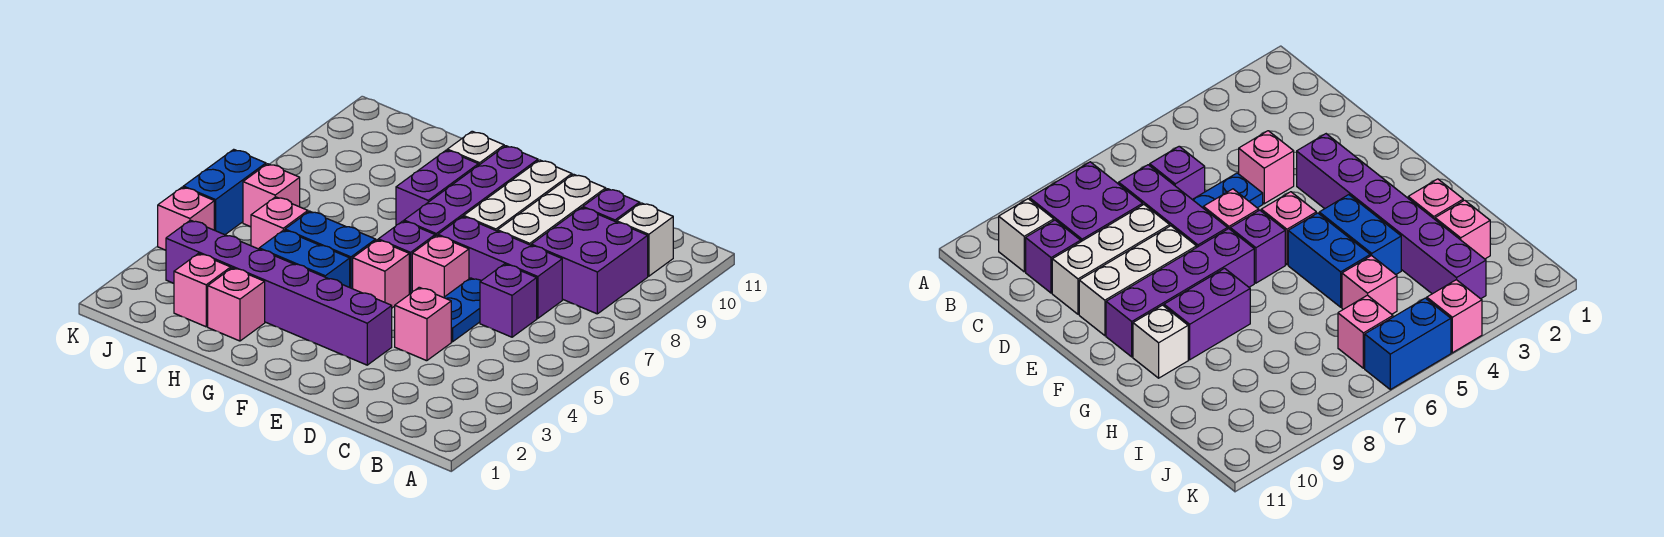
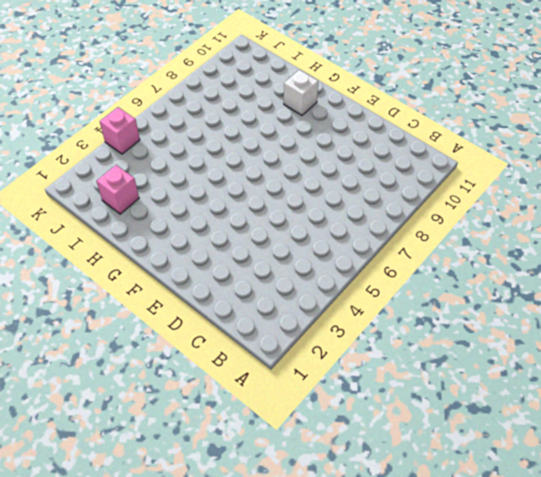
none -> purple 2x2 brick [531,207,648,314]
none -> white 1x1 brick [617,203,673,276]
none -> purple 1x1 brick [480,264,537,337]

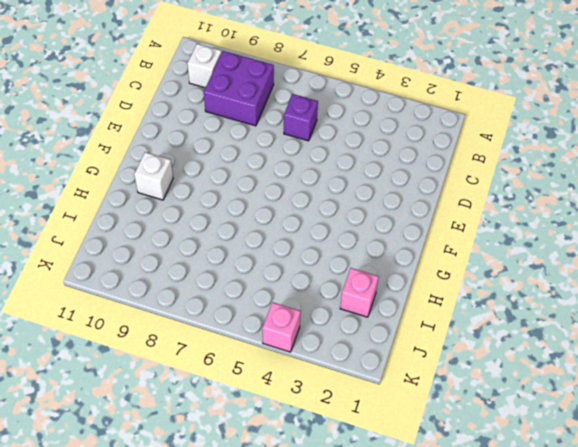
none -> purple 1x3 brick [438,217,562,318]
none -> purple 1x1 brick [583,189,640,222]
none -> pink 1x1 brick [395,287,451,361]

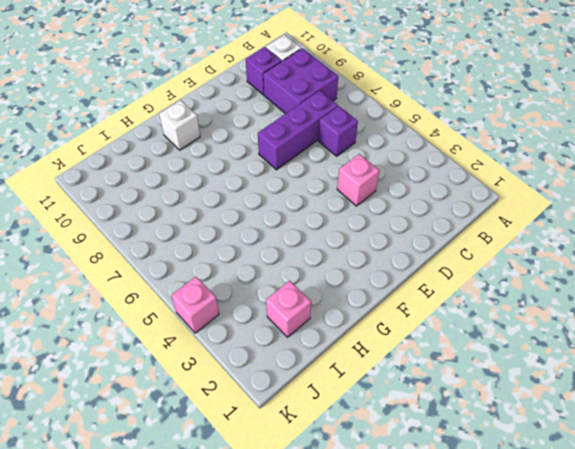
none -> blue 1x2 plate [444,278,482,342]
none -> white 1x3 brick [498,174,606,245]
none -> purple 1x6 brick [166,220,392,365]

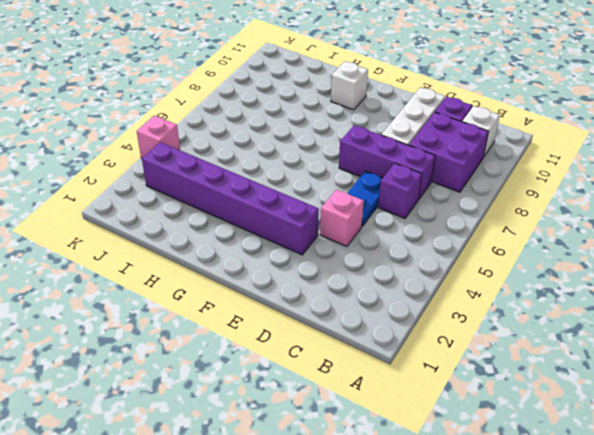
none -> pink 1x1 brick [412,235,469,298]
none -> white 1x3 brick [464,160,572,231]
none -> pink 1x1 brick [353,240,409,308]

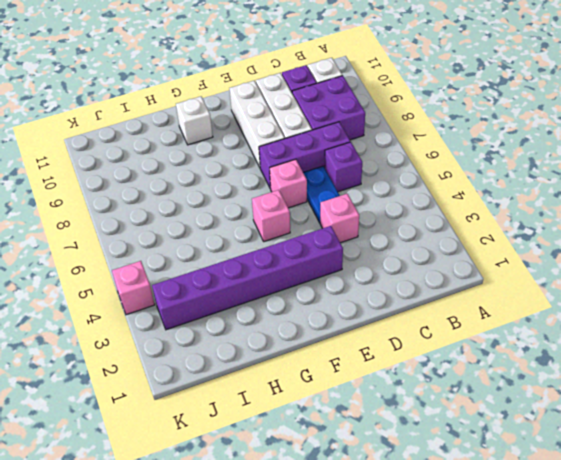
none -> purple 1x1 brick [378,221,435,294]
none -> purple 1x4 brick [404,146,538,236]
none -> blue 1x2 brick [259,230,350,287]

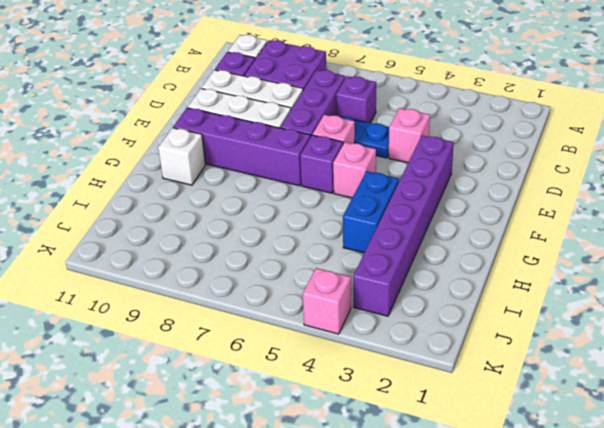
none -> blue 1x2 brick [285,211,376,289]
none -> purple 1x2 brick [396,150,478,225]
none -> pink 1x1 brick [208,268,265,341]

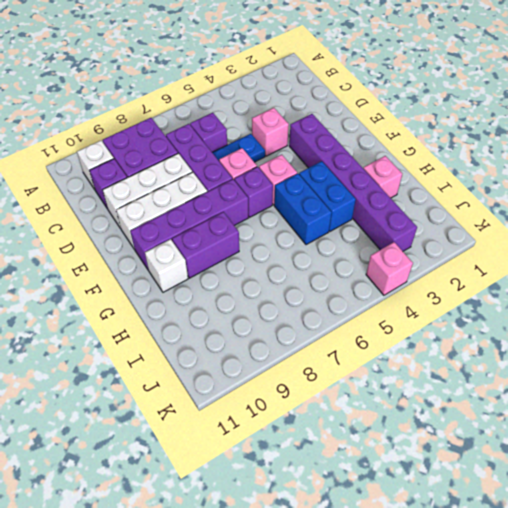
none -> pink 1x1 brick [174,254,231,327]
none -> pink 1x1 brick [251,197,308,249]
none -> pink 1x1 brick [243,164,300,227]

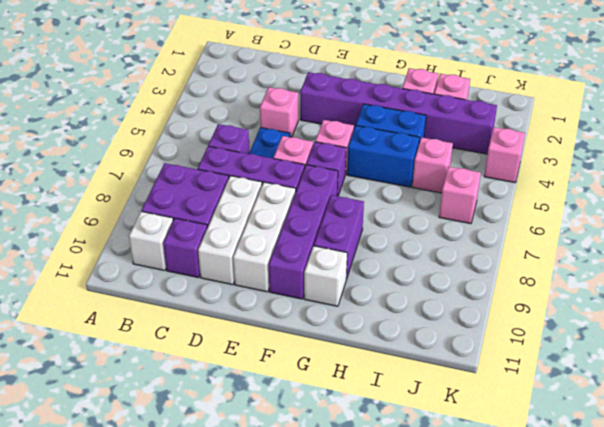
none -> blue 1x2 brick [183,149,266,235]

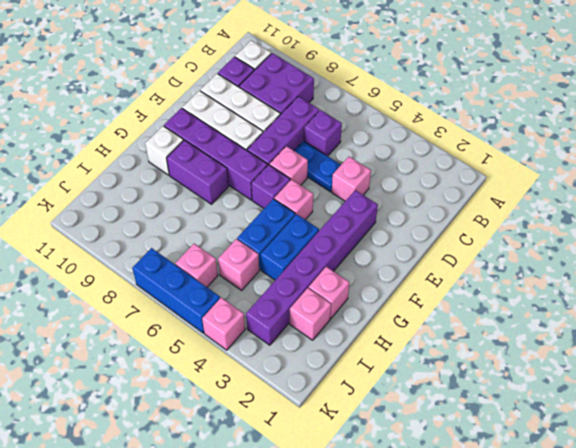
blue 1x3 brick [132,248,220,333] -> blue 1x2 brick [183,149,266,235]

